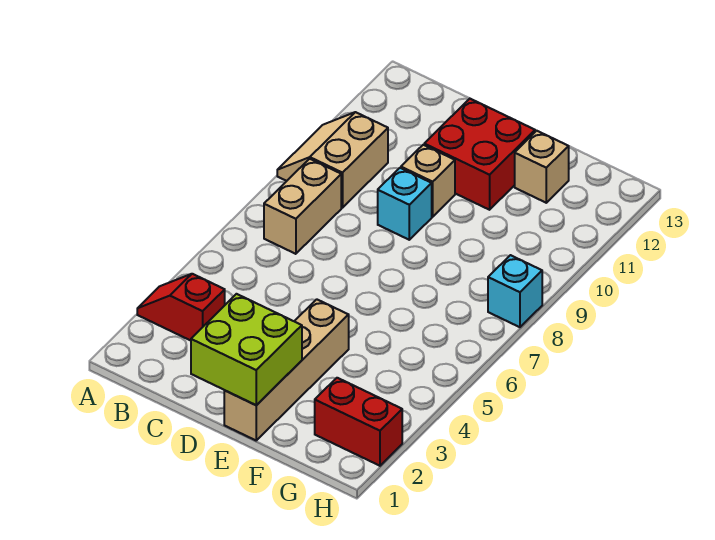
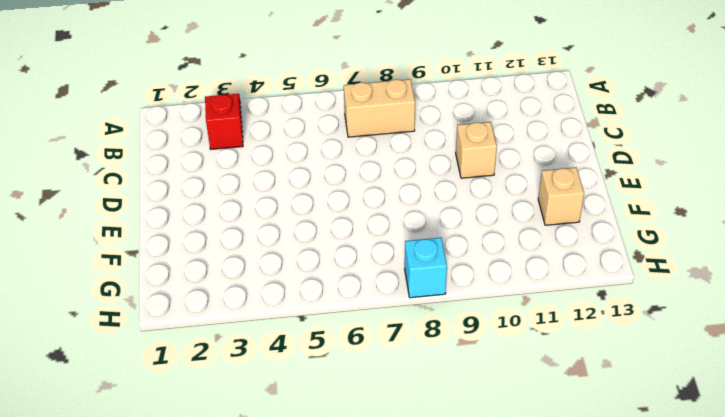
none -> tan 2x2 slope [277,112,388,208]
none -> cyan 1x1 brick [378,168,432,240]

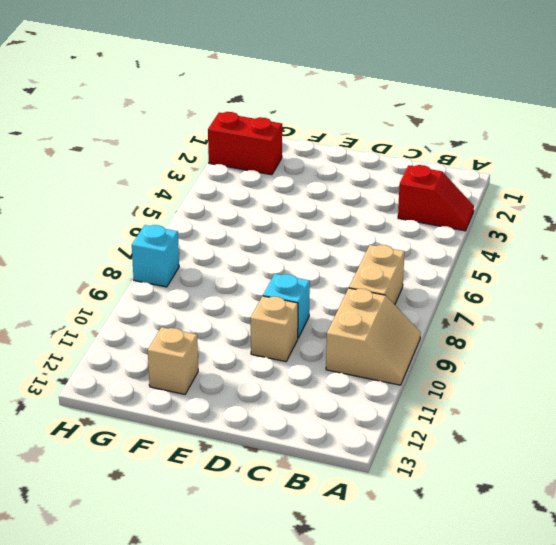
none -> red 2x2 brick [424,99,535,210]
none -> tan 1x4 brick [224,299,349,440]

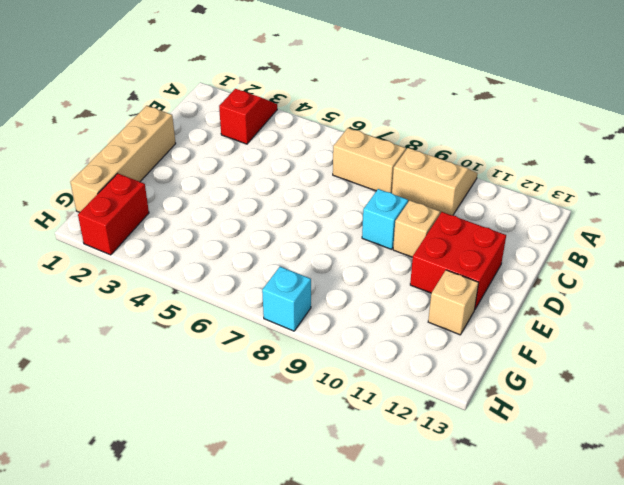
tan 1x4 brick [70,106,176,212] -> tan 1x4 brick turned to [224,299,349,440]
none -> lime 2x2 brick [191,294,302,405]

